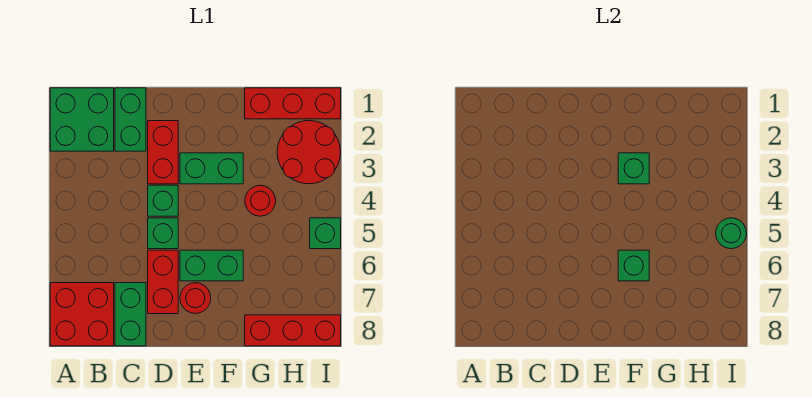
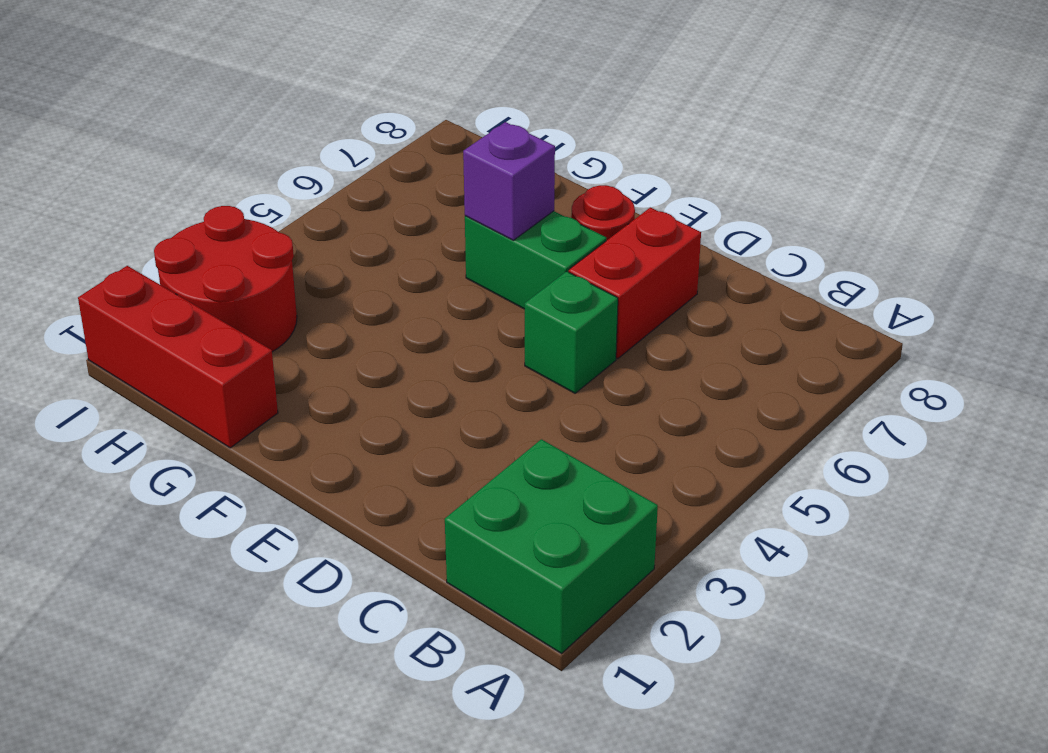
purple 1x1 brick [463,122,555,240] -> green 1x1 brick [618,250,649,281]
none -> red 2x2 brick [50,283,114,346]
none -> green 1x2 brick [115,88,146,151]
none -> green 1x2 brick [115,283,146,346]

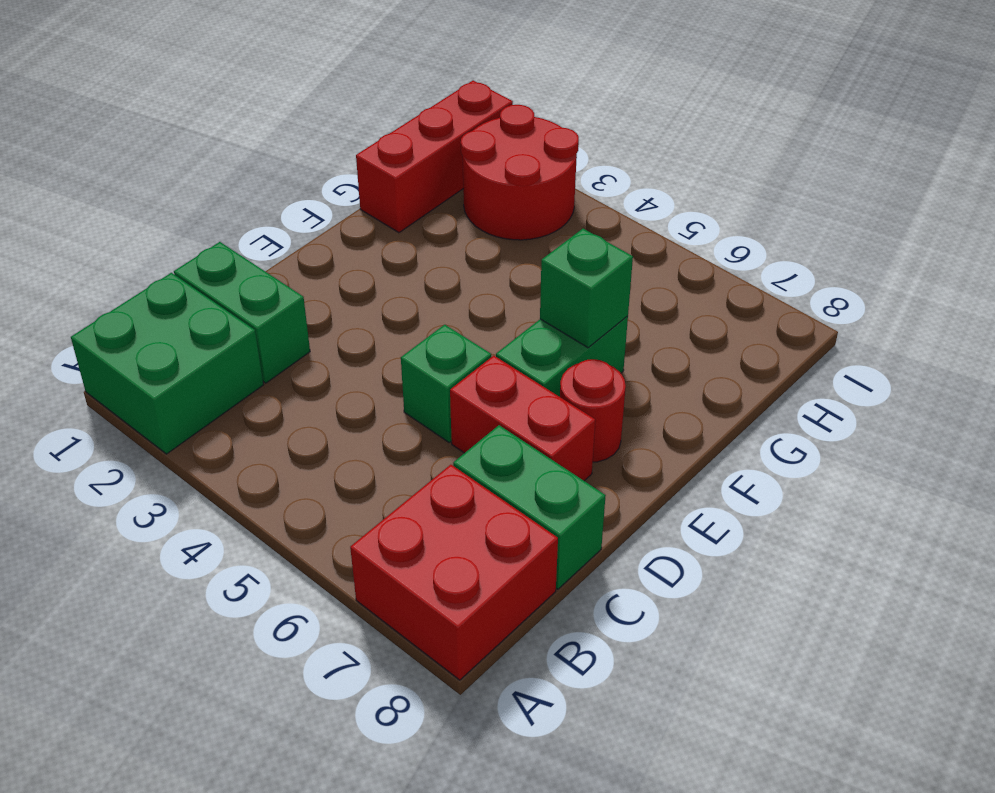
none -> red 1x2 brick [148,121,178,184]
none -> green 1x1 brick [148,185,178,216]
none -> green 1x2 brick [180,153,243,184]

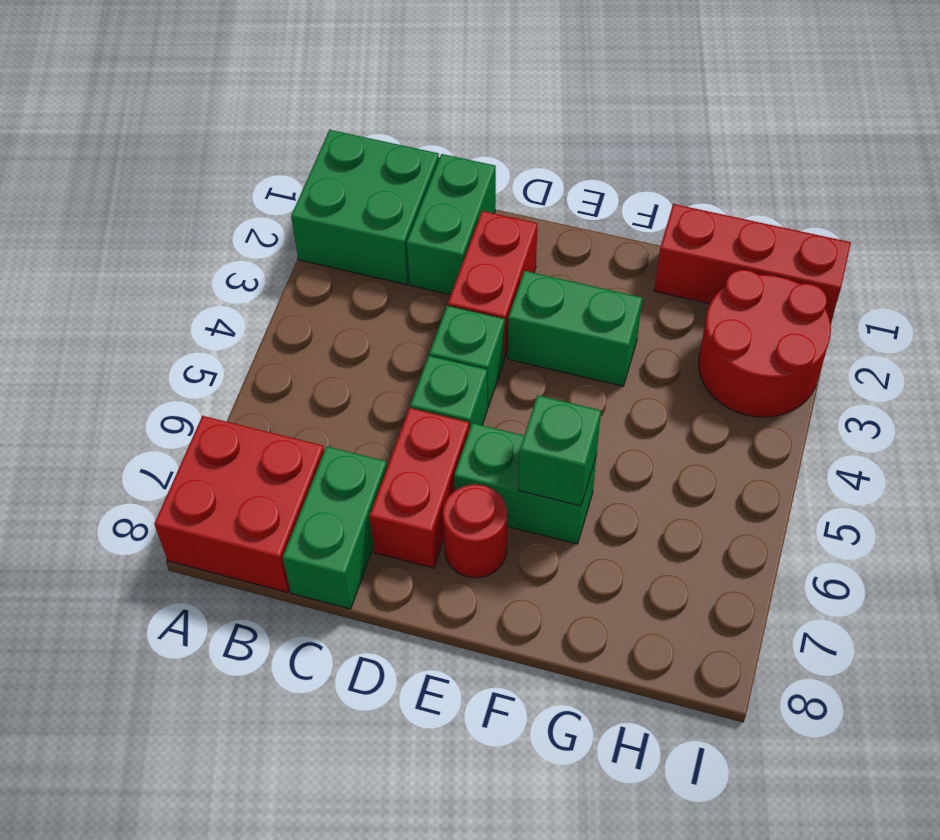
none -> red 1x1 round brick [245,185,276,216]
none -> red 1x3 brick [245,315,341,346]
none -> green 1x1 brick [310,218,341,249]

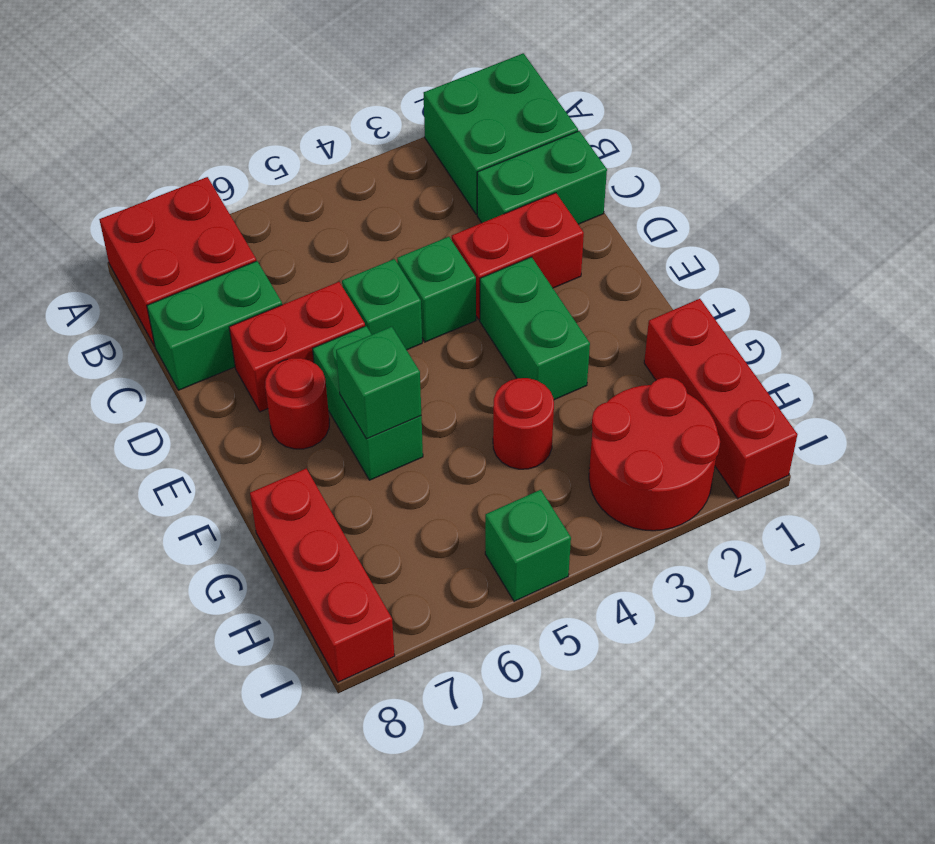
none -> green 1x1 brick [618,153,649,184]
none -> green 1x1 round brick [716,218,747,249]

